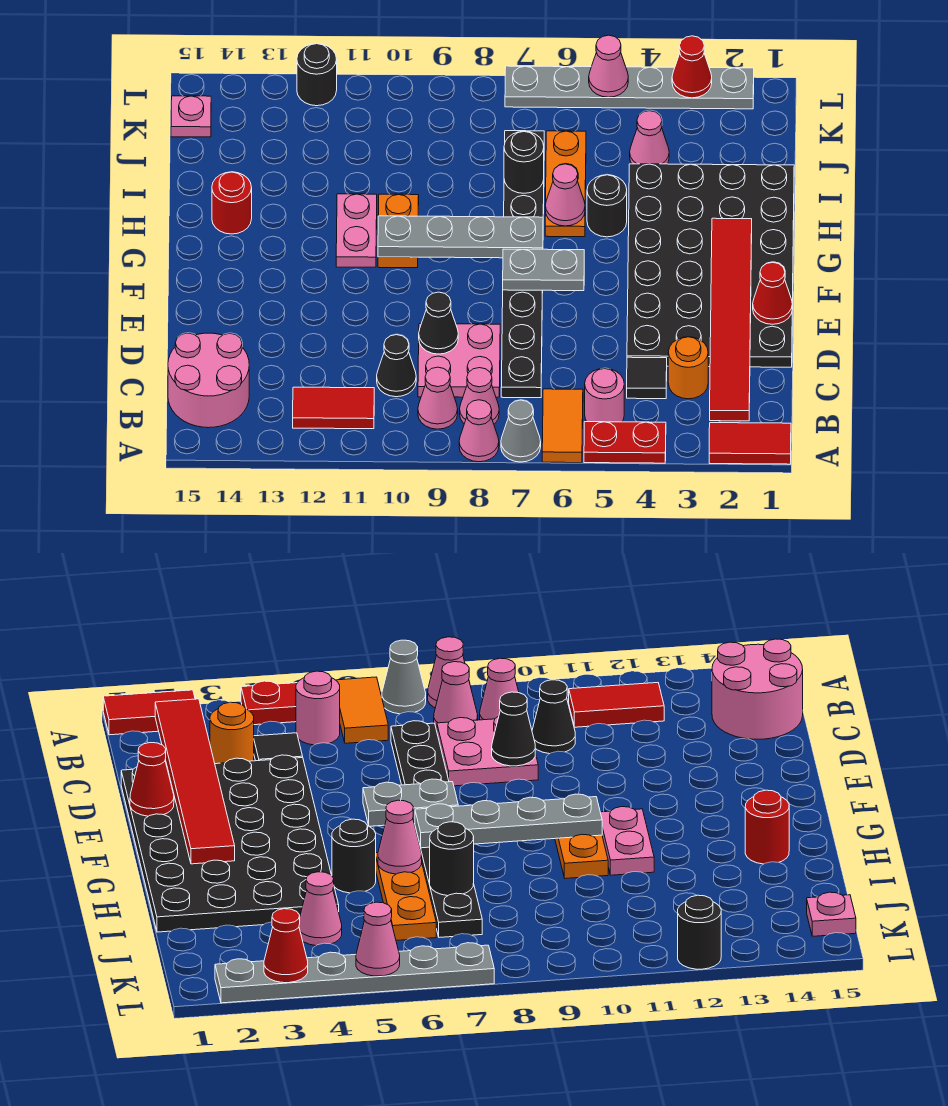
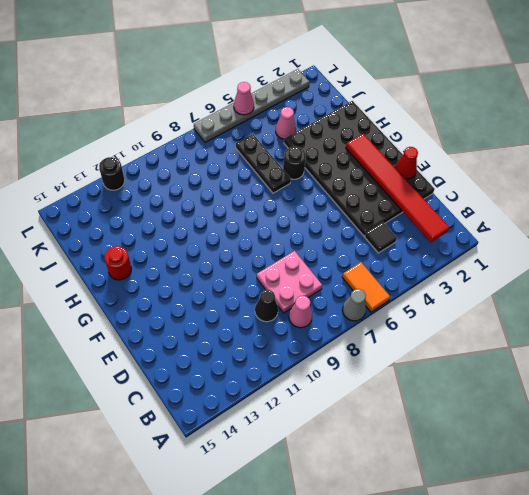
black 1x3 plate [236,134,291,193] -> orange 1x3 plate [545,131,586,237]
none -> red 1x2 tile [709,423,791,464]
none -> red 1x2 plate [584,422,666,463]
none -> pink 1x1 cone [459,400,499,462]
none -> pink 1x1 round brick [585,368,624,422]

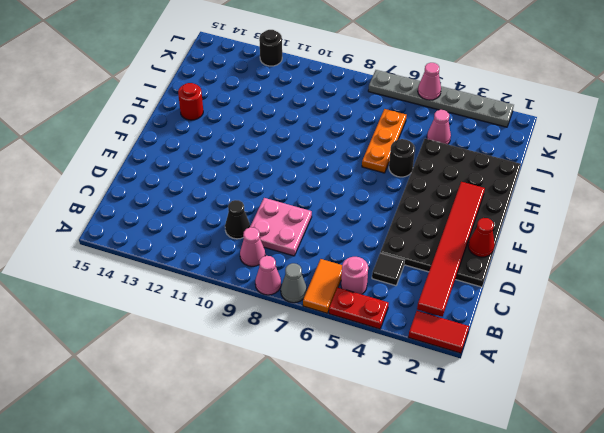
none -> pink 1x1 cone [460,368,499,424]
none -> red 1x2 tile [293,387,374,429]
none -> pink 2x2 round brick [168,333,249,428]
none -> orange 1x1 round brick [668,337,708,399]

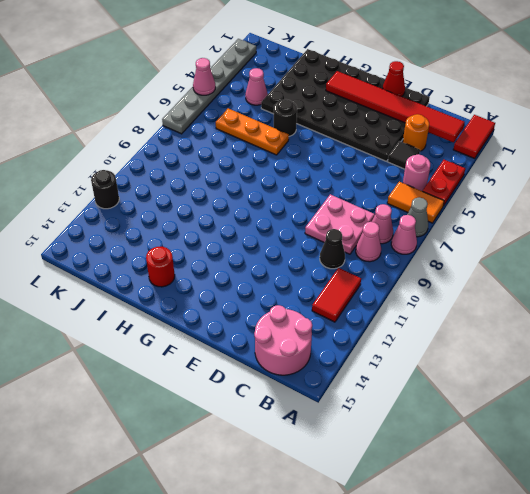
none -> black 1x8 plate [501,131,544,398]
none -> orange 1x2 plate [378,194,419,268]
none -> pink 1x2 plate [336,194,377,267]
none -> pink 1x1 plate [171,96,211,137]

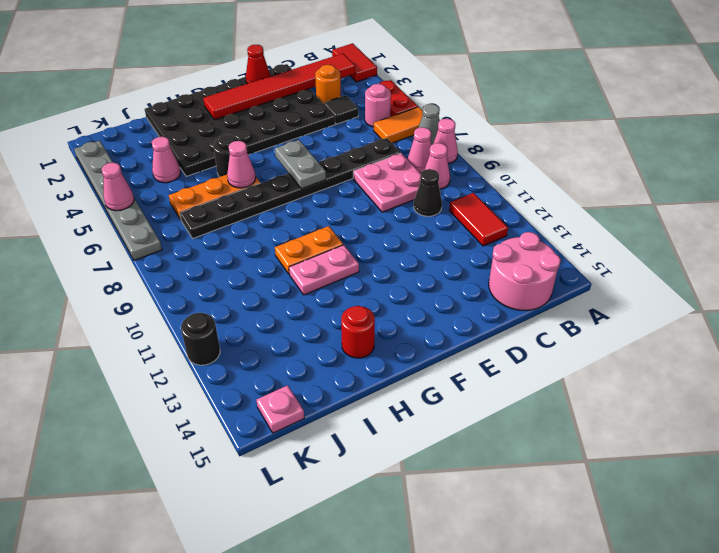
none -> black 1x1 cone [419,292,458,354]
none -> grey 1x4 plate [378,216,543,258]
none -> black 1x1 round brick [504,131,544,193]
none -> red 1x1 cone [672,36,712,98]

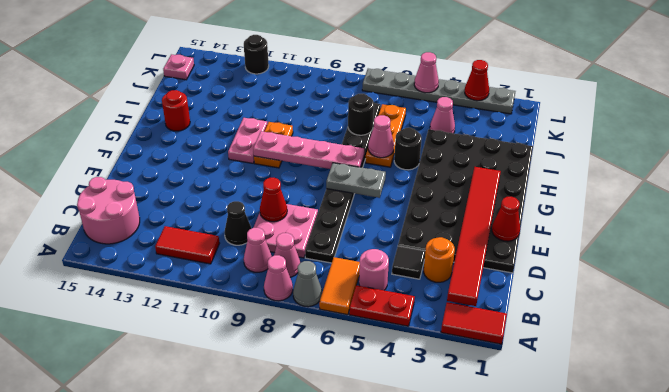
red 1x1 cone [260,178,287,222] -> black 1x1 cone [419,292,458,354]
pink 1x4 plate [253,131,364,169] -> grey 1x4 plate [378,216,543,258]

